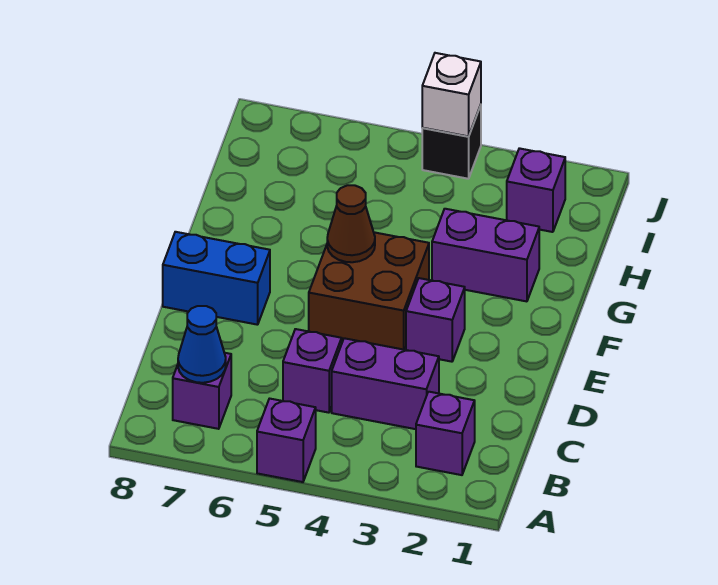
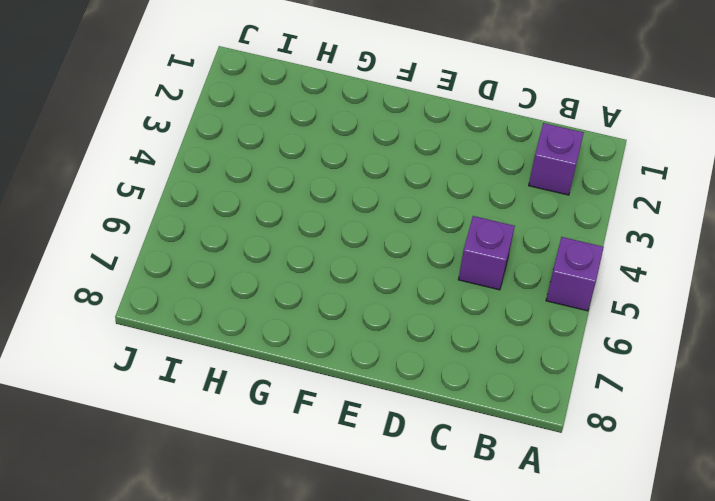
none -> purple 1x1 brick [173,353,231,429]
none -> purple 1x2 brick [332,338,439,429]
none -> purple 1x1 brick [406,278,465,362]

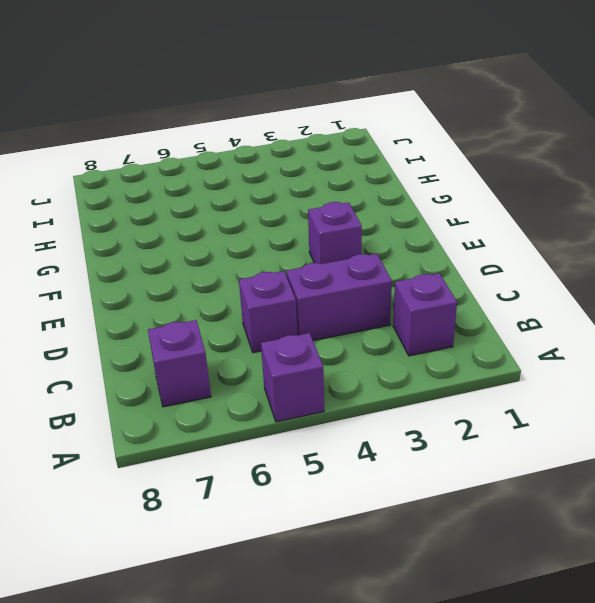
none -> brown 2x2 brick [309,232,429,350]
none -> blue 1x2 brick [163,232,270,325]
none -> purple 1x2 brick [432,209,539,301]

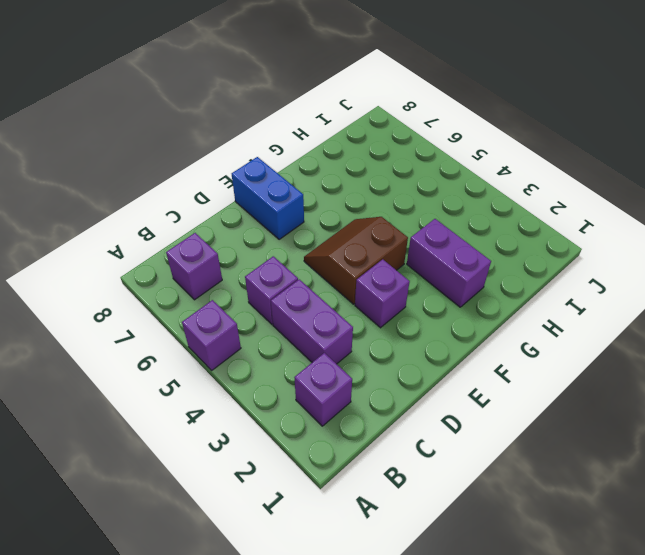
brown 2x2 slope [304,217,408,304] -> brown 2x2 brick [309,232,429,350]
none -> purple 1x1 brick [507,148,565,232]
none -> black 1x1 brick [422,105,481,179]
none -> blue 1x1 cone [178,306,226,383]

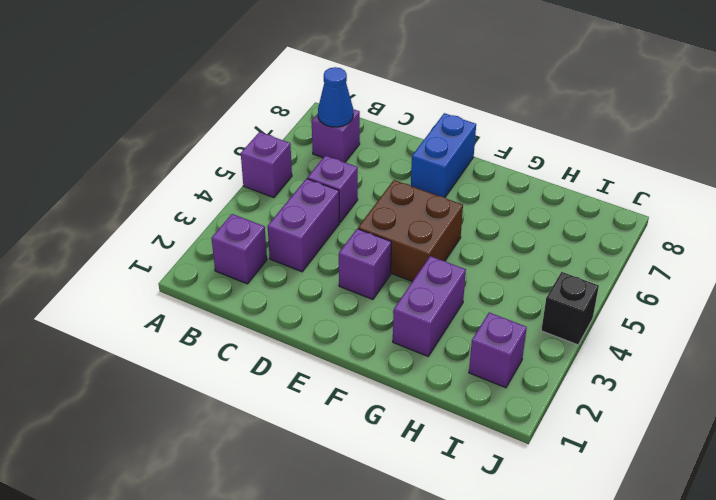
none -> brown 1x1 cone [327,185,375,262]
none -> white 1x1 brick [422,53,481,136]

